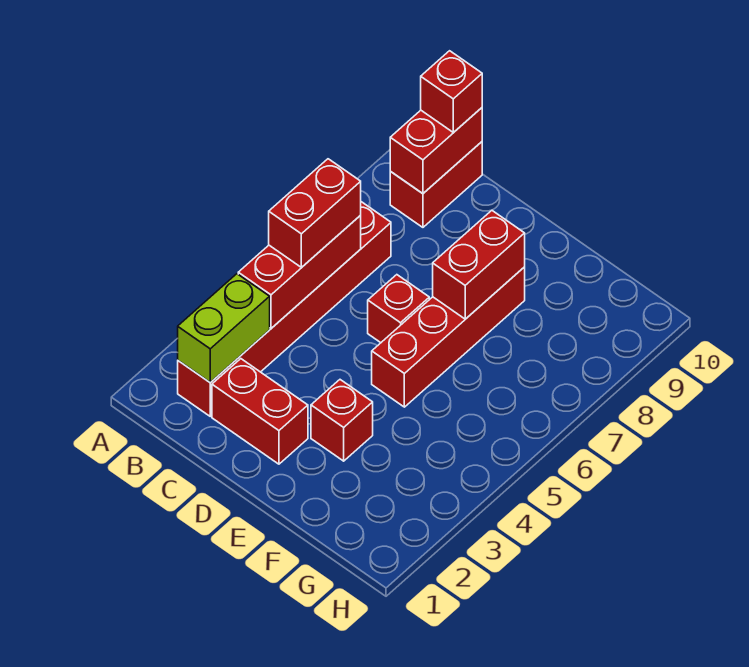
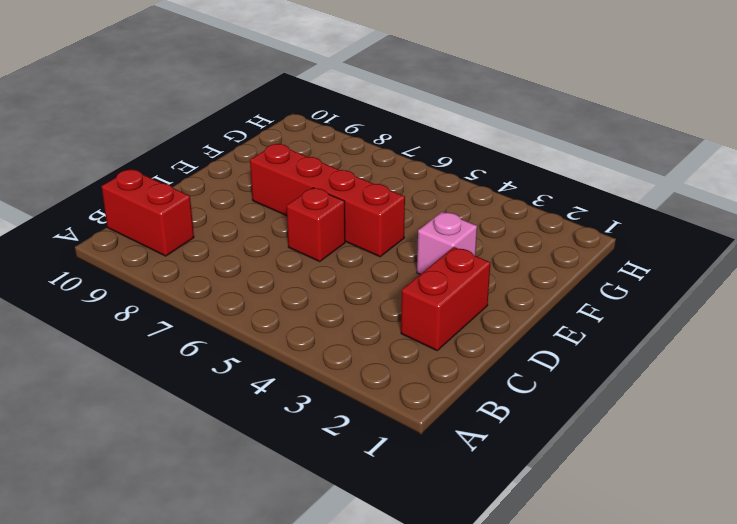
pink 1x1 brick [417,212,477,274] -> red 1x1 brick [311,380,373,461]
none -> red 1x6 brick [178,202,391,416]
none -> lime 1x2 brick [178,274,270,382]
none -> red 1x3 brick [238,216,361,328]

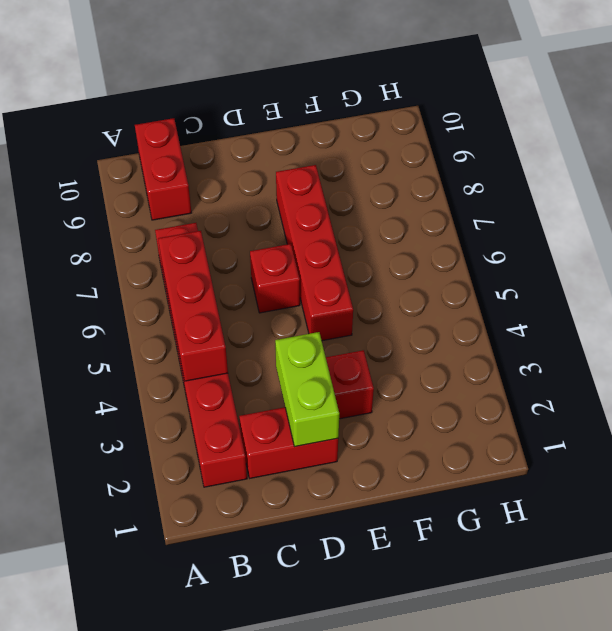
lime 1x2 brick [275,332,339,447] -> lime 1x2 brick moved to [178,274,270,382]
none -> red 1x2 brick [390,108,482,194]
none -> red 1x2 brick [433,211,525,319]
none -> red 1x2 brick [269,159,361,267]

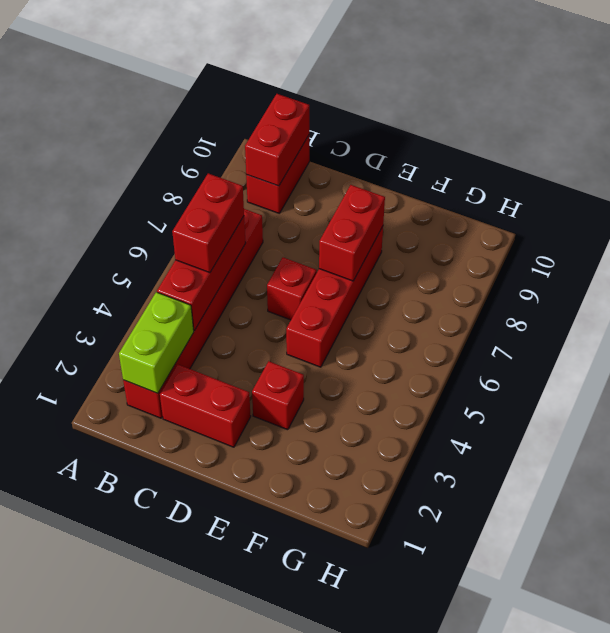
none -> red 1x1 brick [421,51,482,133]

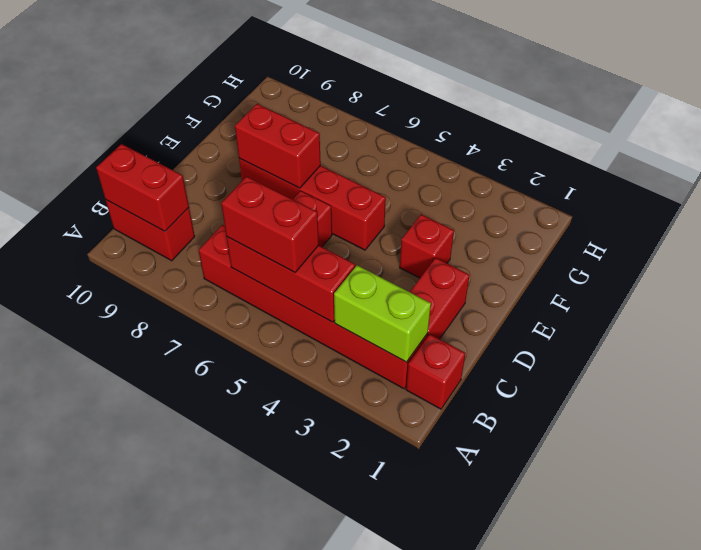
red 1x1 brick [406,334,465,409] -> red 1x1 brick moved to [421,51,482,133]

